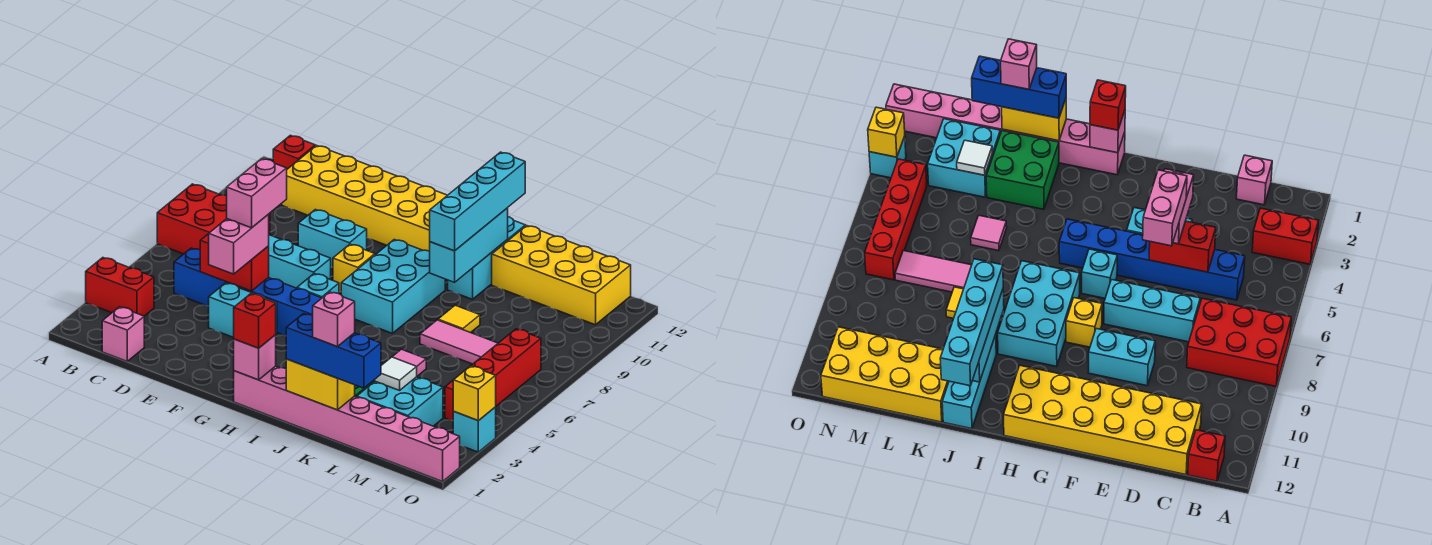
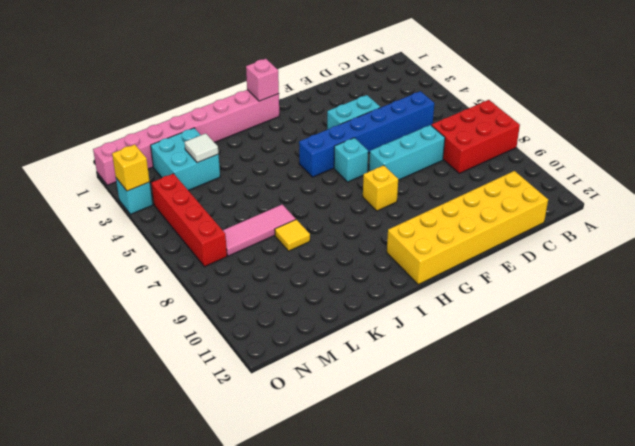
none -> red 1x2 brick [86,258,154,316]
none -> red 1x1 brick [273,135,315,169]
none -> pink 1x1 brick [102,307,144,361]
none -> cyan 1x2 brick [298,210,367,267]

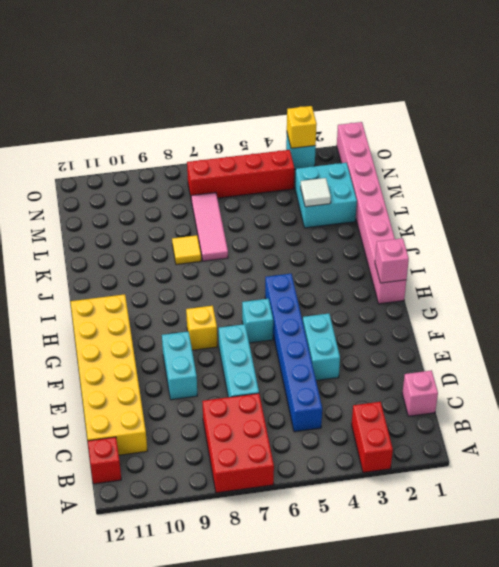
none -> cyan 2x3 brick [341,240,445,333]
none -> green 2x2 brick [986,131,1059,209]
none -> cyan 1x3 brick [448,217,525,299]
none -> pink 1x1 tile [392,349,426,376]

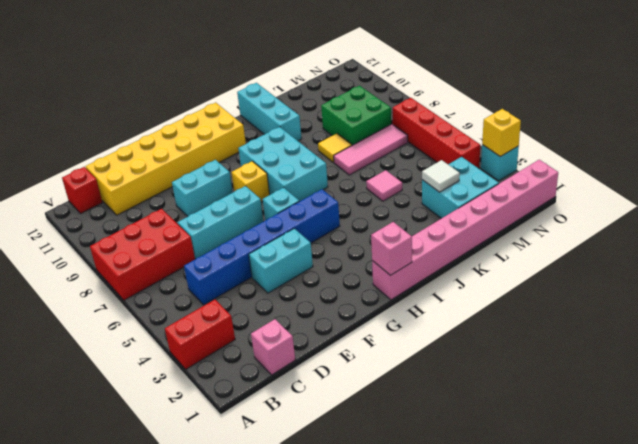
green 2x2 brick [321,86,391,145] -> green 2x2 brick moved to [986,131,1059,209]
none -> yellow 2x4 brick [492,226,631,325]
none -> red 1x2 brick [200,234,269,291]
none -> yellow 1x2 brick [286,359,355,410]
none -> cyan 1x3 brick [430,208,508,282]

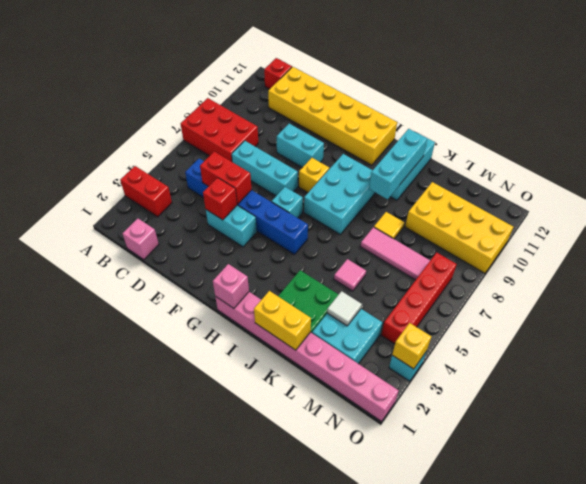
red 1x1 brick [203,178,237,220] -> red 1x1 brick moved to [234,294,276,348]
yellow 2x4 brick [405,182,513,273] -> yellow 2x4 brick moved to [492,226,631,325]
none -> pink 1x2 brick [209,214,269,274]
none -> blue 1x3 brick [286,314,381,388]
none -> cyan 1x4 brick [430,152,525,251]
none -> pink 1x2 brick [227,158,287,228]

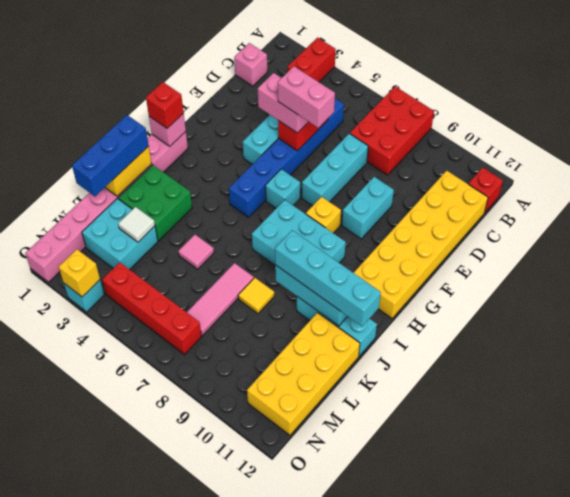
none -> pink 1x1 brick [313,292,355,347]

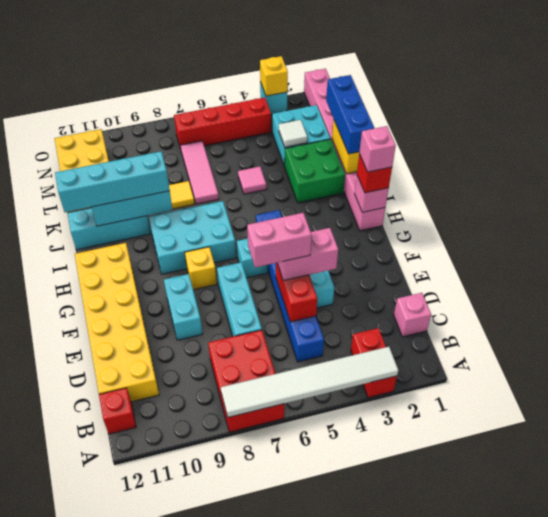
white 1x6 tile [221,347,398,417] -> none
pink 1x1 brick [359,126,396,172] -> pink 1x1 brick moved to [313,292,355,347]

